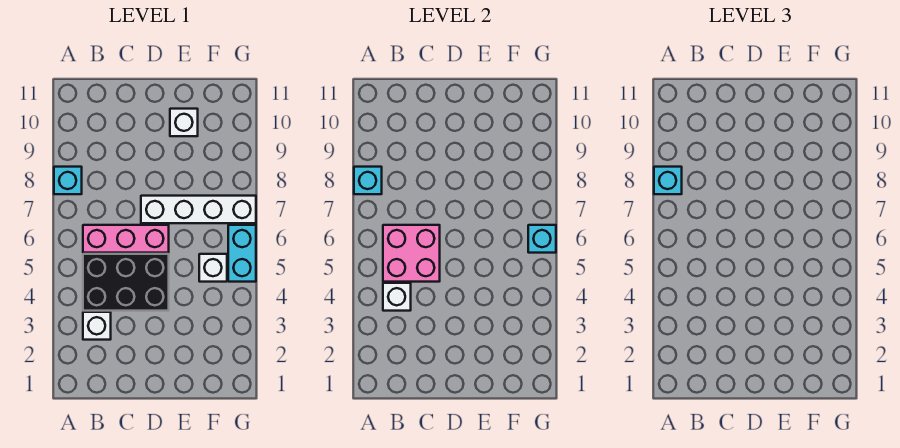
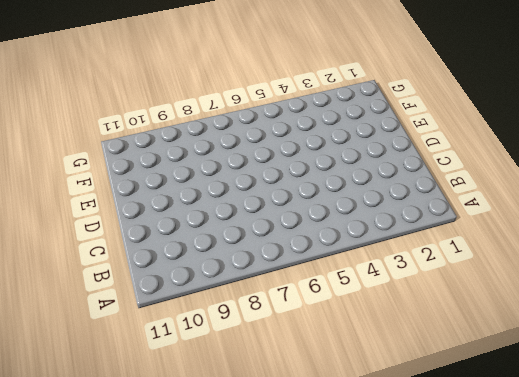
none -> cyan 1x1 brick [54,167,82,194]
none -> white 1x1 brick [83,312,111,340]
none -> black 2x3 brick [83,254,169,311]

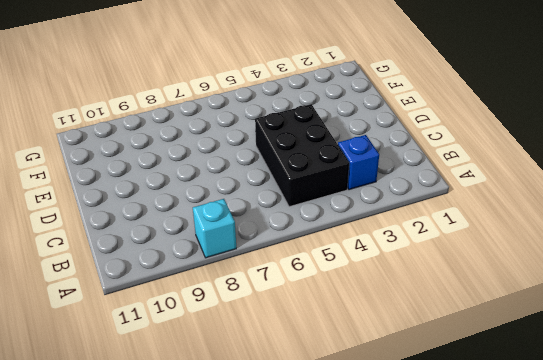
blue 1x1 brick [338,135,379,190] -> white 1x1 brick [83,312,111,340]
none -> pink 1x3 brick [83,225,169,253]
none -> white 1x4 brick [141,196,256,223]
none -> white 1x1 brick [170,109,198,136]

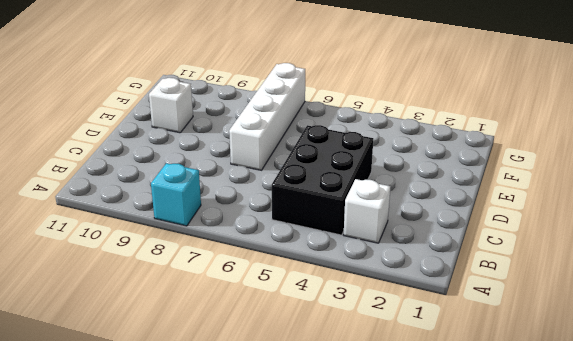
none -> pink 1x3 brick [83,225,169,253]
none -> white 1x1 brick [199,254,227,282]
none -> cyan 1x2 brick [228,225,256,282]

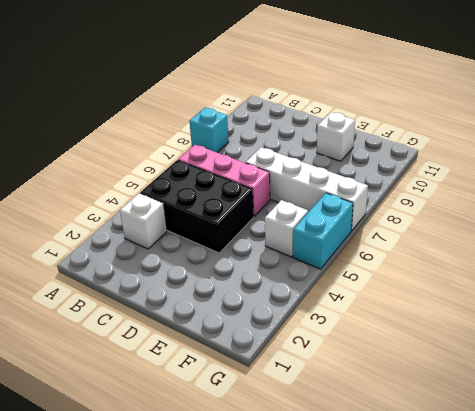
none -> cyan 1x1 brick [354,167,382,194]
none -> white 1x1 brick [383,283,411,311]
none -> pink 2x2 brick [383,225,440,282]

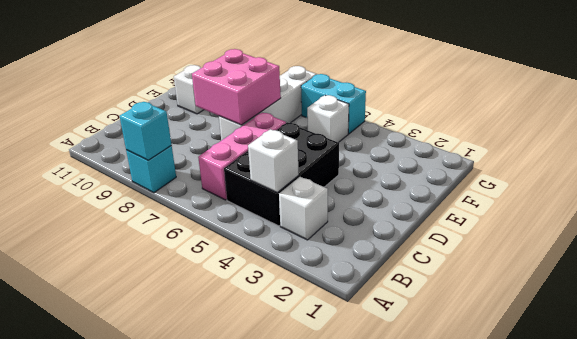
pink 2x2 brick [192,49,281,125] -> pink 2x2 brick moved to [383,225,440,282]
none -> cyan 1x1 brick [528,225,556,253]
none -> cyan 1x1 brick [654,167,682,194]

